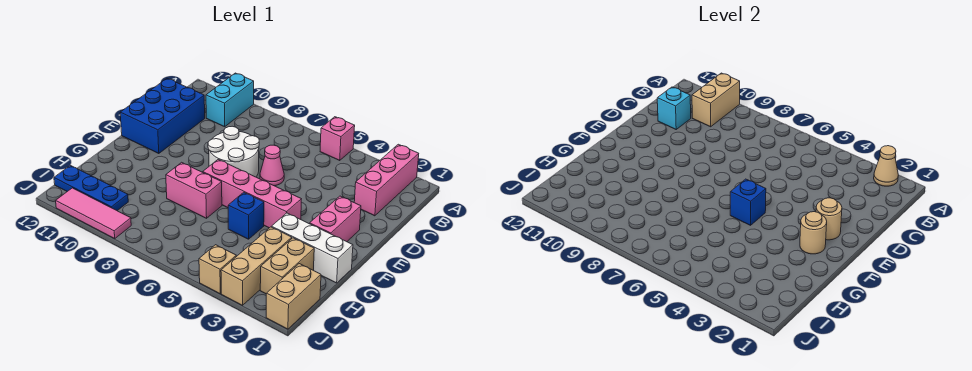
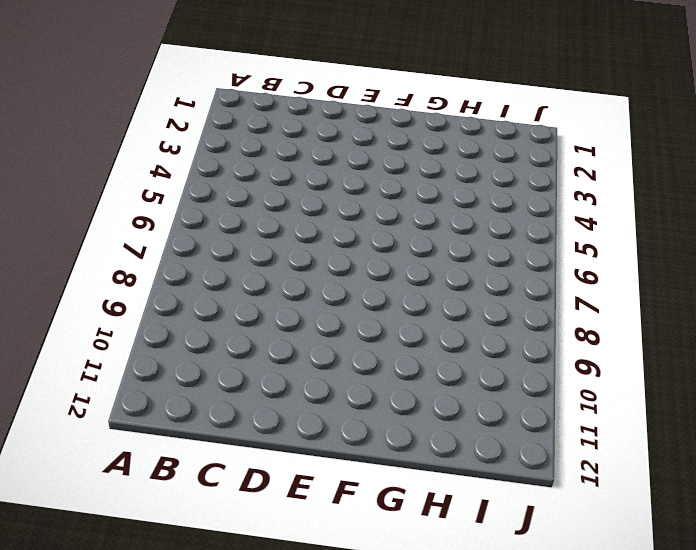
none -> pink 1x3 brick [354,144,419,216]
none -> pink 1x1 brick [320,117,355,160]
none -> cyan 1x2 brick [206,73,254,127]

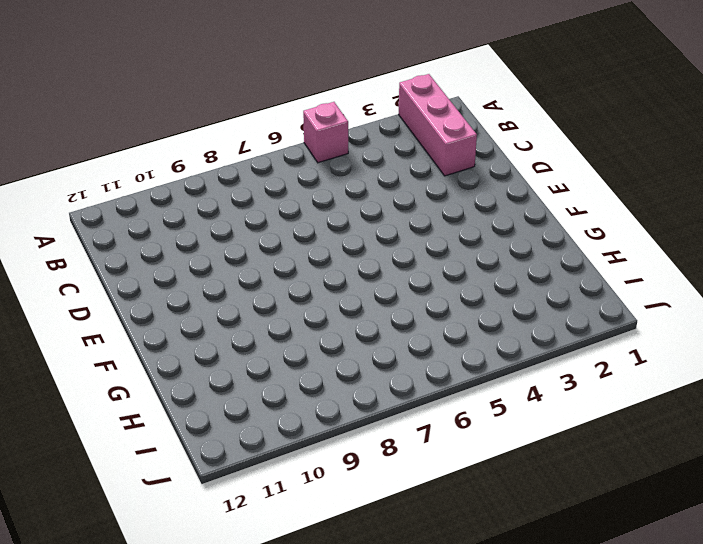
none -> cyan 1x2 brick [206,73,254,127]
none -> blue 2x3 brick [120,78,205,154]
none -> pink 1x1 cone [260,145,284,186]

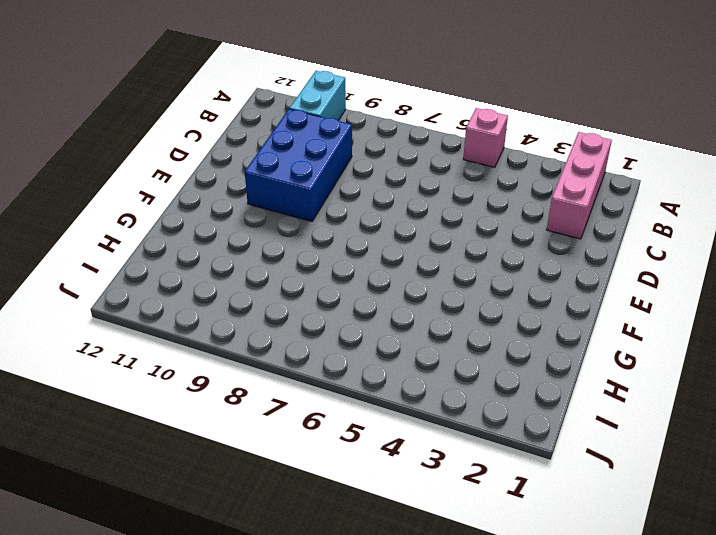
blue 2x3 brick [245,109,352,221] -> blue 2x3 brick moved to [120,78,205,154]
none -> pink 1x1 cone [260,145,284,186]
none -> white 2x2 round brick [208,126,259,177]
none -> pink 1x2 brick [310,196,361,242]

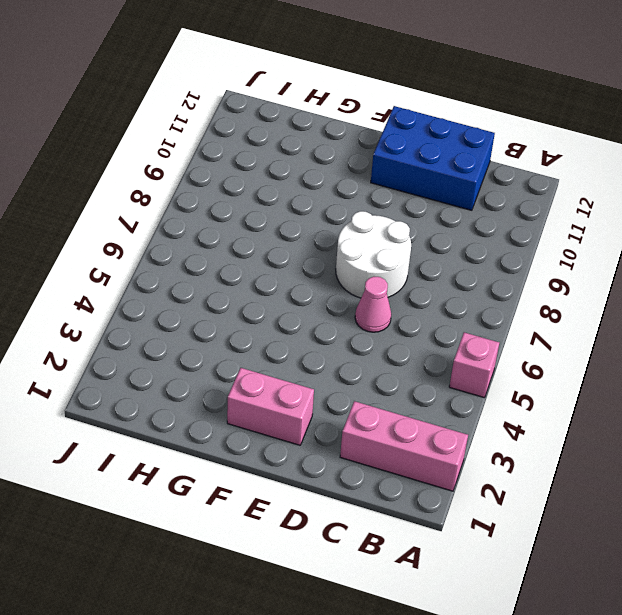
none -> cyan 1x2 brick [206,73,254,127]
none -> pink 1x4 brick [203,160,301,228]
none -> white 1x3 brick [271,213,353,283]

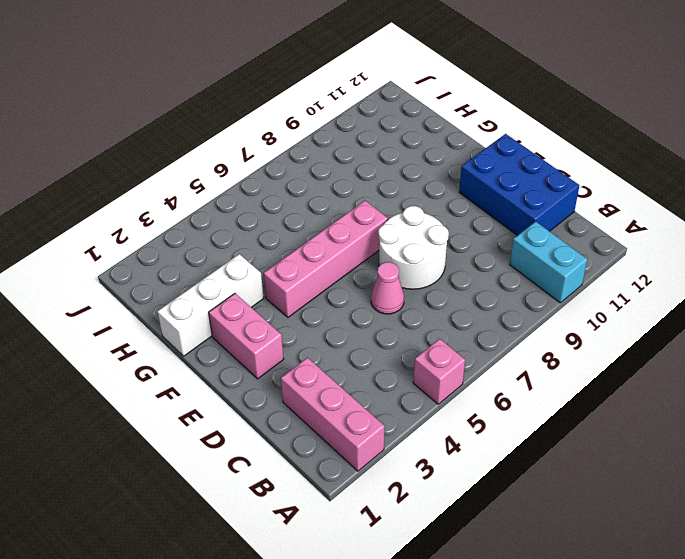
none -> blue 1x1 brick [228,192,264,239]
none -> pink 1x2 brick [166,162,222,218]
none -> tan 1x2 brick [260,238,314,294]

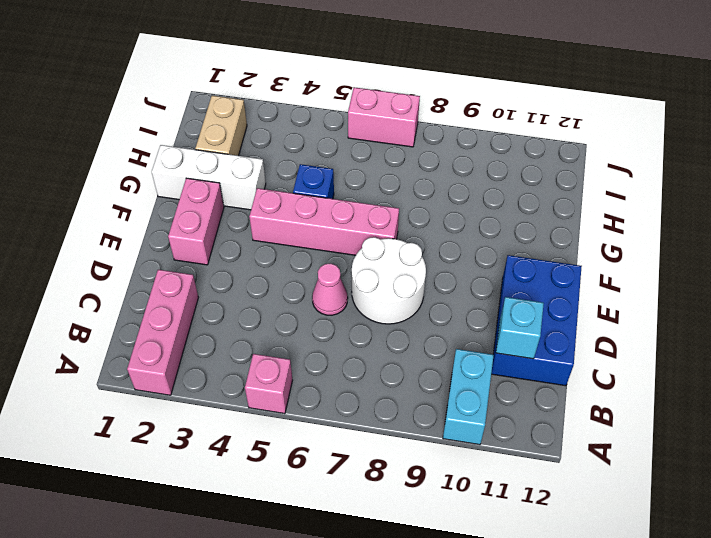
pink 1x2 brick [348,87,420,147] -> pink 1x2 brick moved to [166,162,222,218]
none -> tan 1x3 brick [221,227,292,305]
none -> tan 1x2 brick [266,264,321,329]
none -> blue 1x3 plate [54,166,128,211]

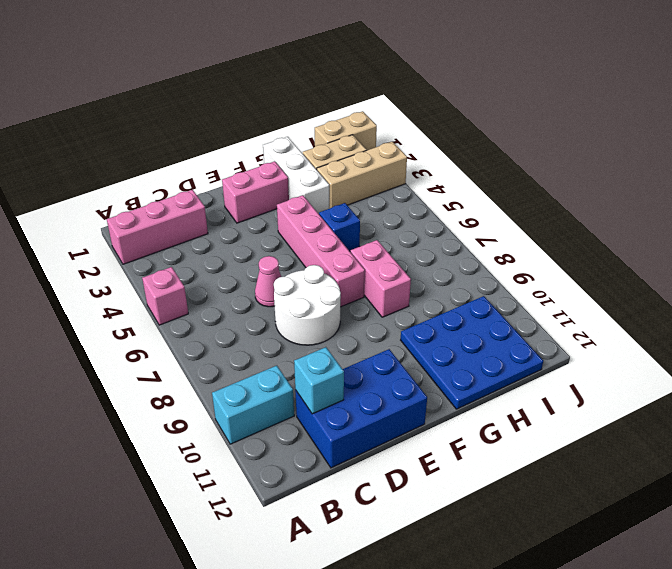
blue 3x3 plate [401,296,543,409] -> blue 1x3 plate [54,166,128,211]
none -> tan 1x1 brick [199,245,236,294]
none -> pink 1x3 tile [56,188,131,238]
none -> tan 1x1 cone [874,146,898,186]

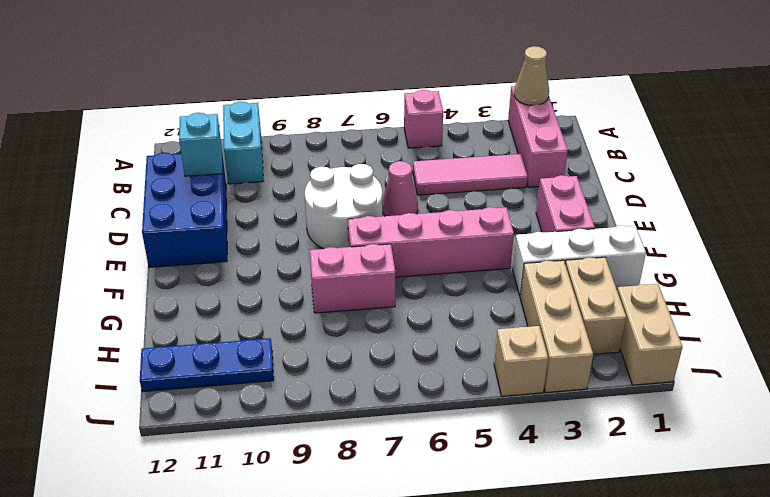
pink 1x3 tile [413,154,528,195] -> pink 1x3 tile moved to [56,188,131,238]
none -> blue 1x1 brick [228,192,264,239]
none -> tan 1x2 brick [692,73,740,127]
none -> tan 1x1 round brick [816,198,842,240]

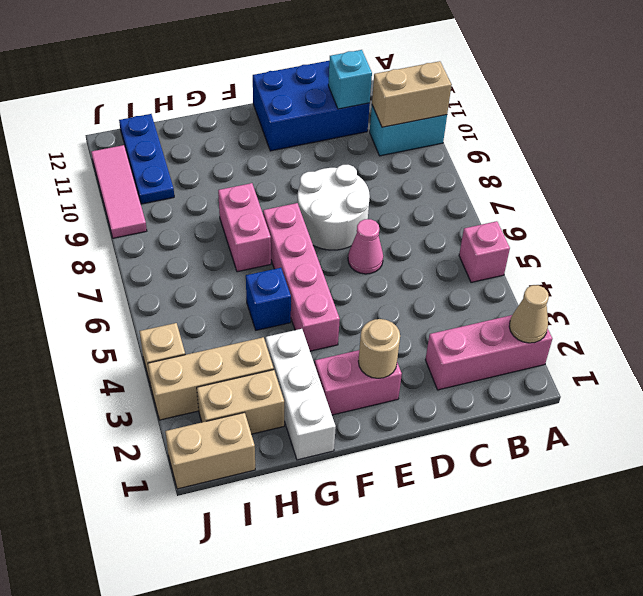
none -> tan 1x1 round brick [800,212,827,254]
none -> blue 1x1 brick [730,179,766,225]

